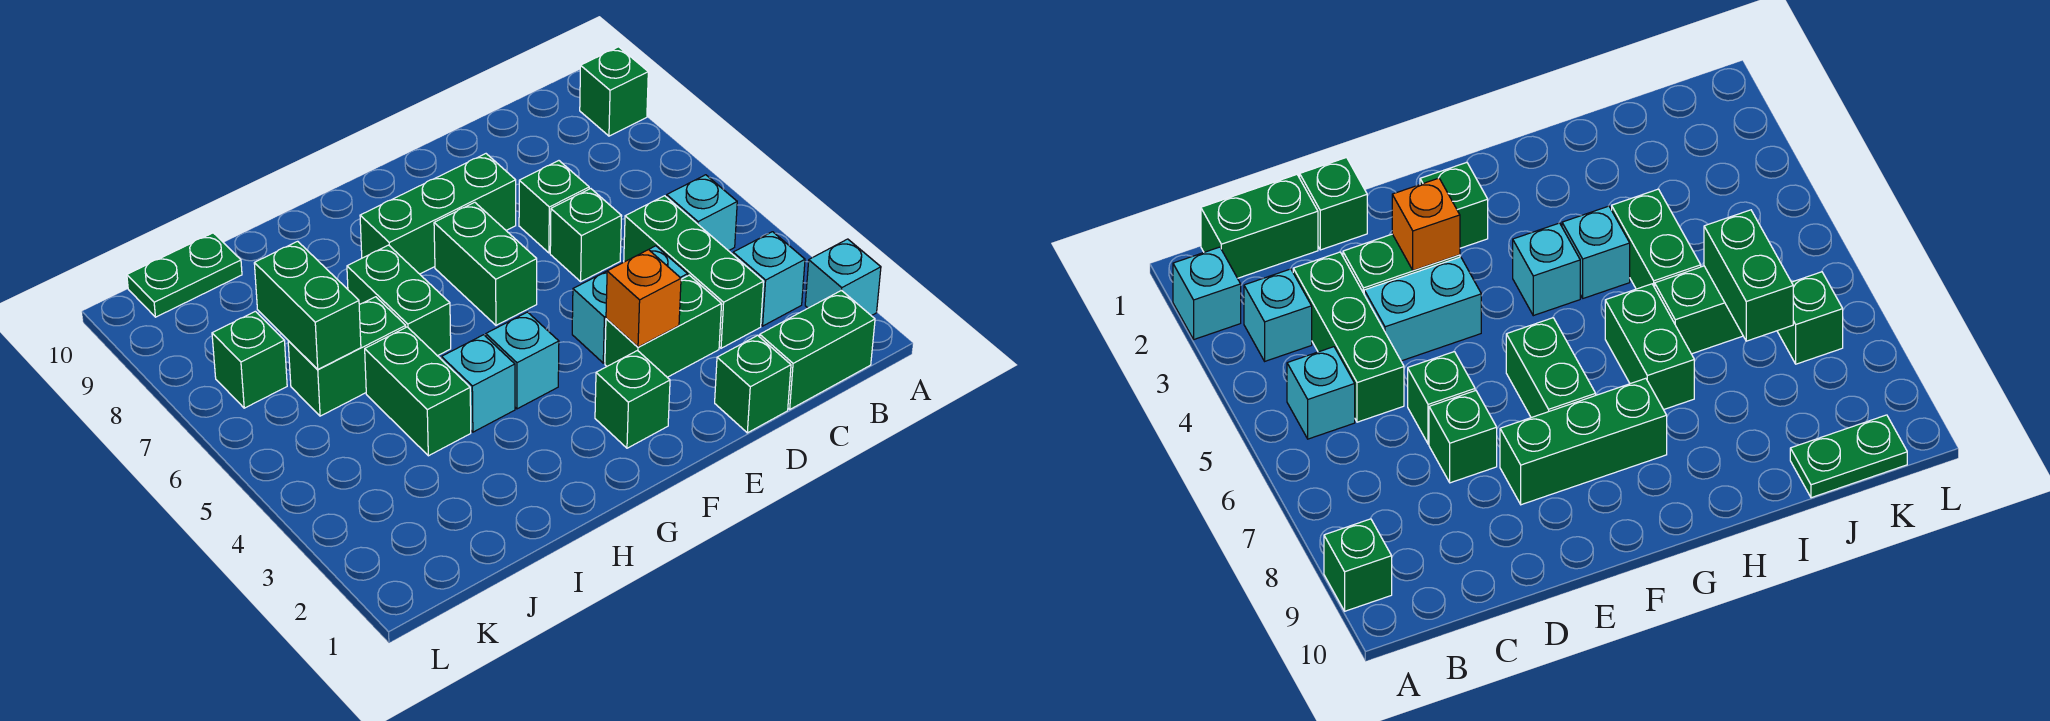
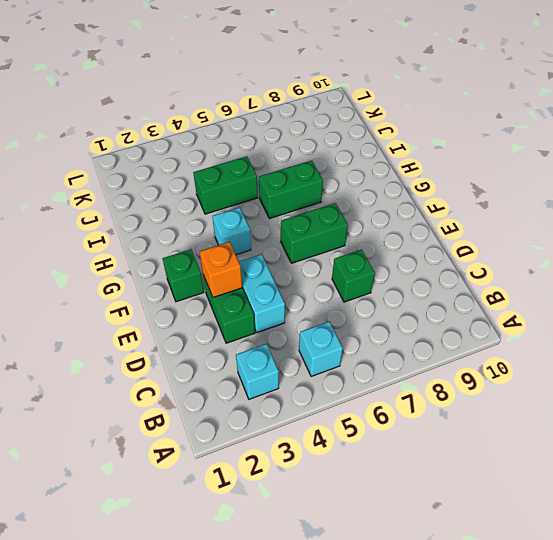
none -> cyan 1x1 brick [805,239,881,316]
none -> green 1x1 brick [580,47,648,136]
none -> green 1x2 brick [760,290,875,409]

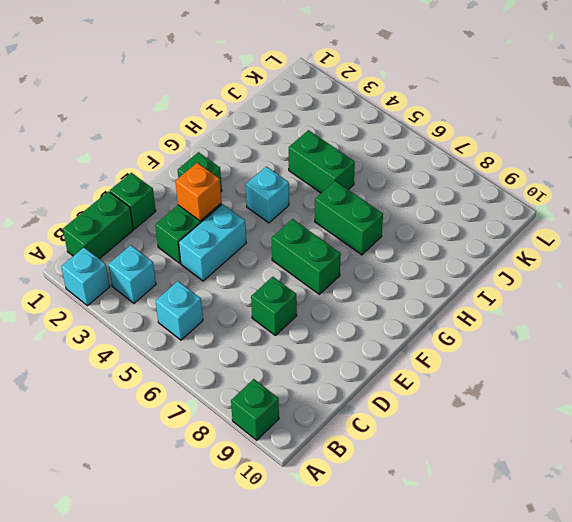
none -> green 1x3 brick [624,196,764,348]
none -> green 1x1 brick [550,189,622,281]
none -> green 1x3 brick [360,154,516,274]

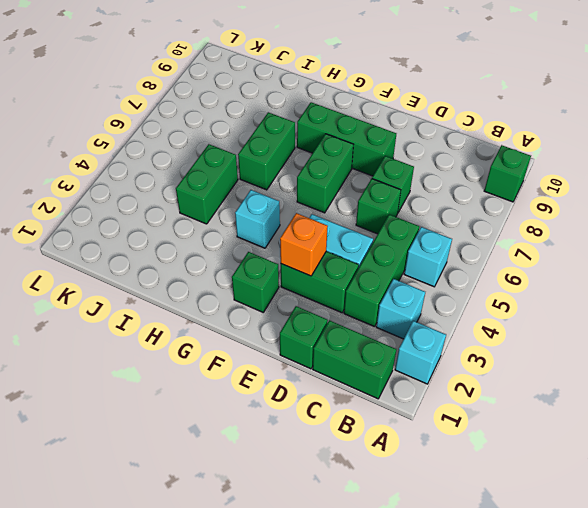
none -> cyan 1x1 brick [441,335,515,432]
none -> green 1x2 brick [288,297,406,416]
none -> green 1x2 plate [127,233,242,317]

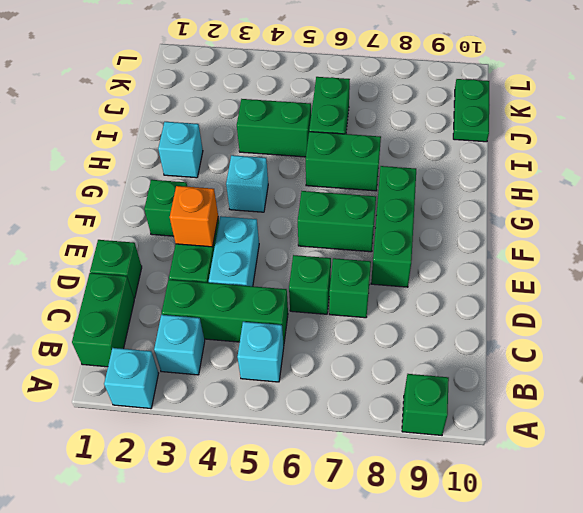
cyan 1x1 brick [158,122,203,178] -> cyan 1x1 brick moved to [441,335,515,432]
none -> green 1x1 brick [212,311,287,408]
none -> green 1x2 brick [254,241,361,369]

